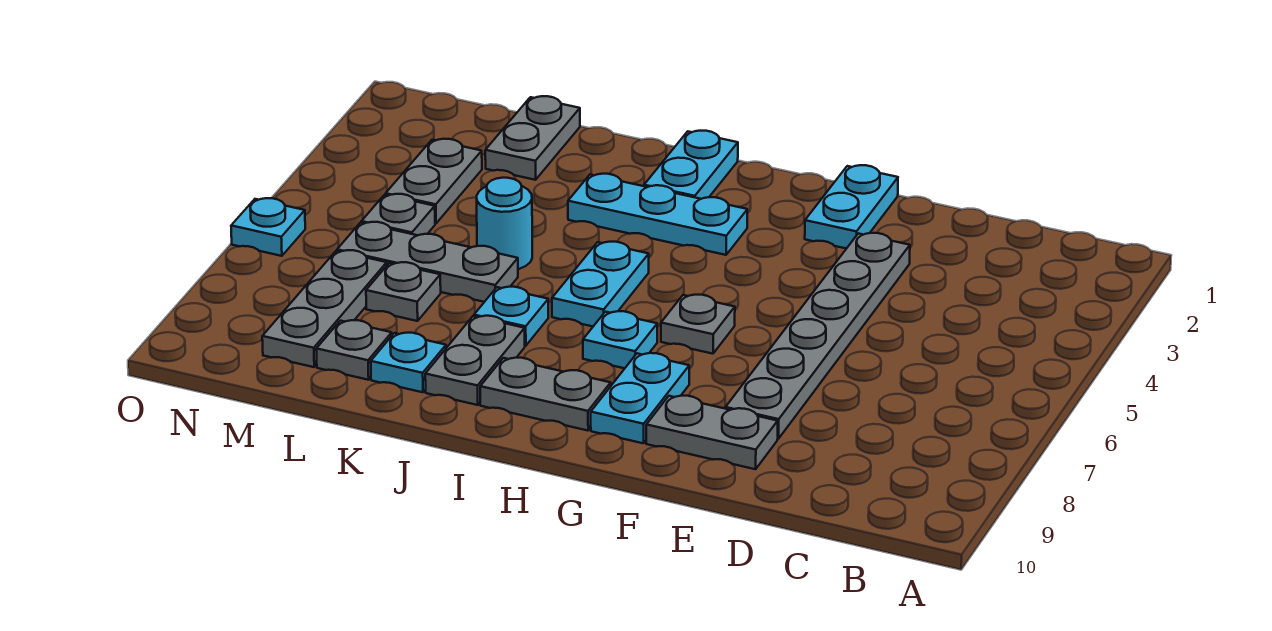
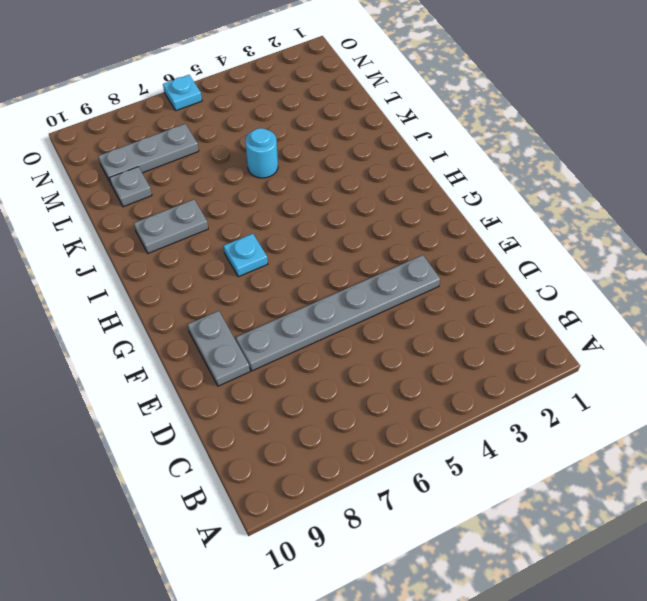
none -> cyan 1x2 plate [805,165,898,249]
none -> grey 1x1 plate [661,295,735,354]
none -> cyan 1x2 plate [591,353,689,443]

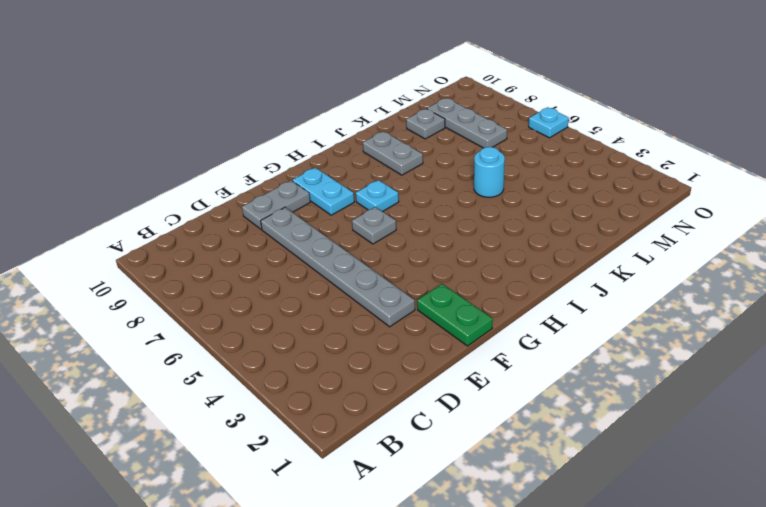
green 1x2 plate [417,284,493,346] -> cyan 1x2 plate [805,165,898,249]
none -> cyan 1x3 plate [568,174,747,255]
none -> grey 1x2 plate [480,358,611,431]
none -> cyan 1x2 plate [644,131,738,199]

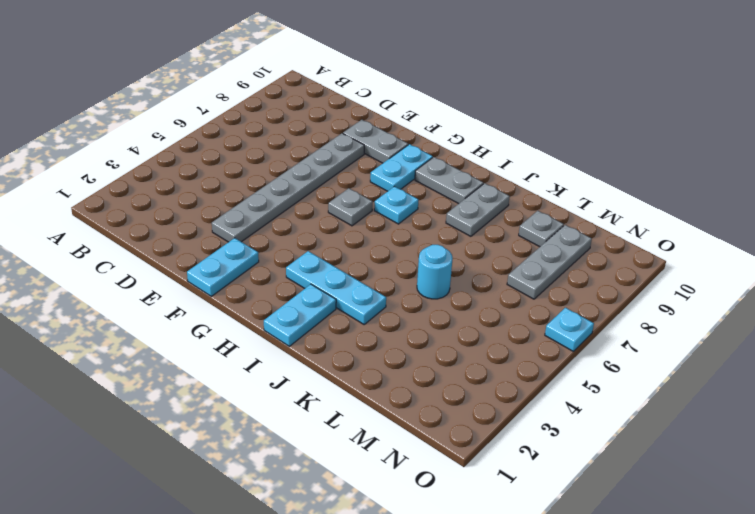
none -> cyan 1x2 plate [552,242,649,326]
none -> cyan 1x1 plate [474,287,548,346]
none -> grey 1x3 plate [337,222,518,302]

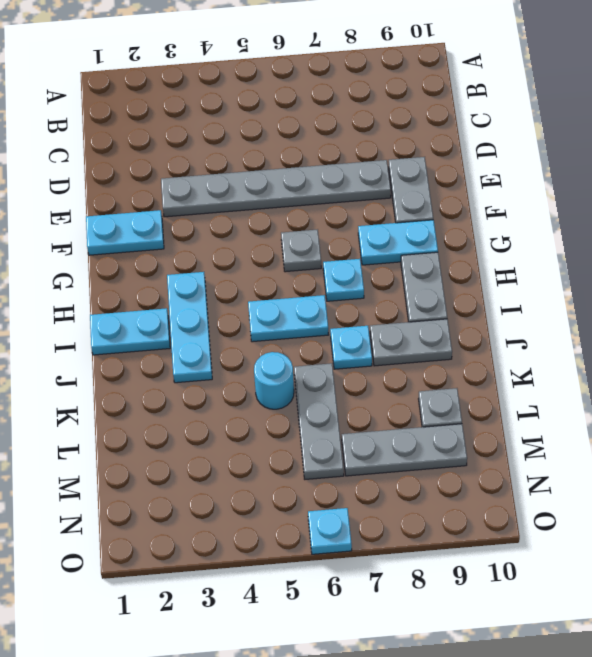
none -> cyan 1x1 plate [371,333,446,392]
none -> grey 1x2 plate [485,96,580,180]
none -> grey 1x1 plate [366,262,441,321]

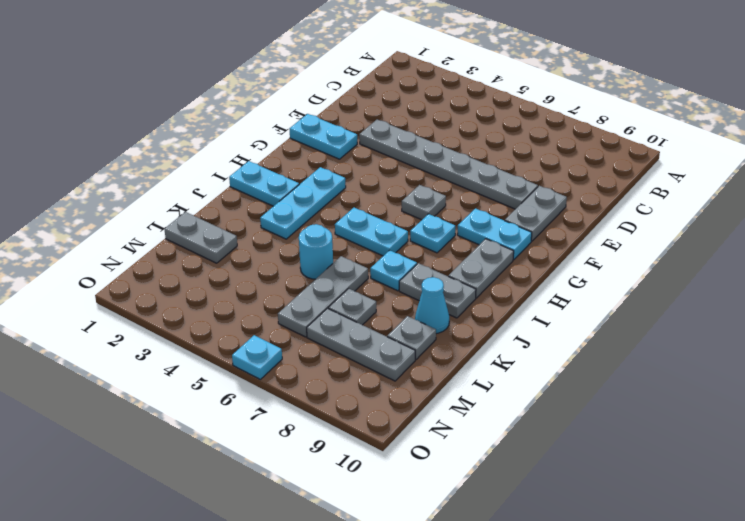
cyan 1x1 cone [415,277,449,334] -> cyan 1x1 plate [371,333,446,392]
none -> grey 1x2 plate [386,139,482,223]
none -> grey 1x1 plate [361,194,435,235]

